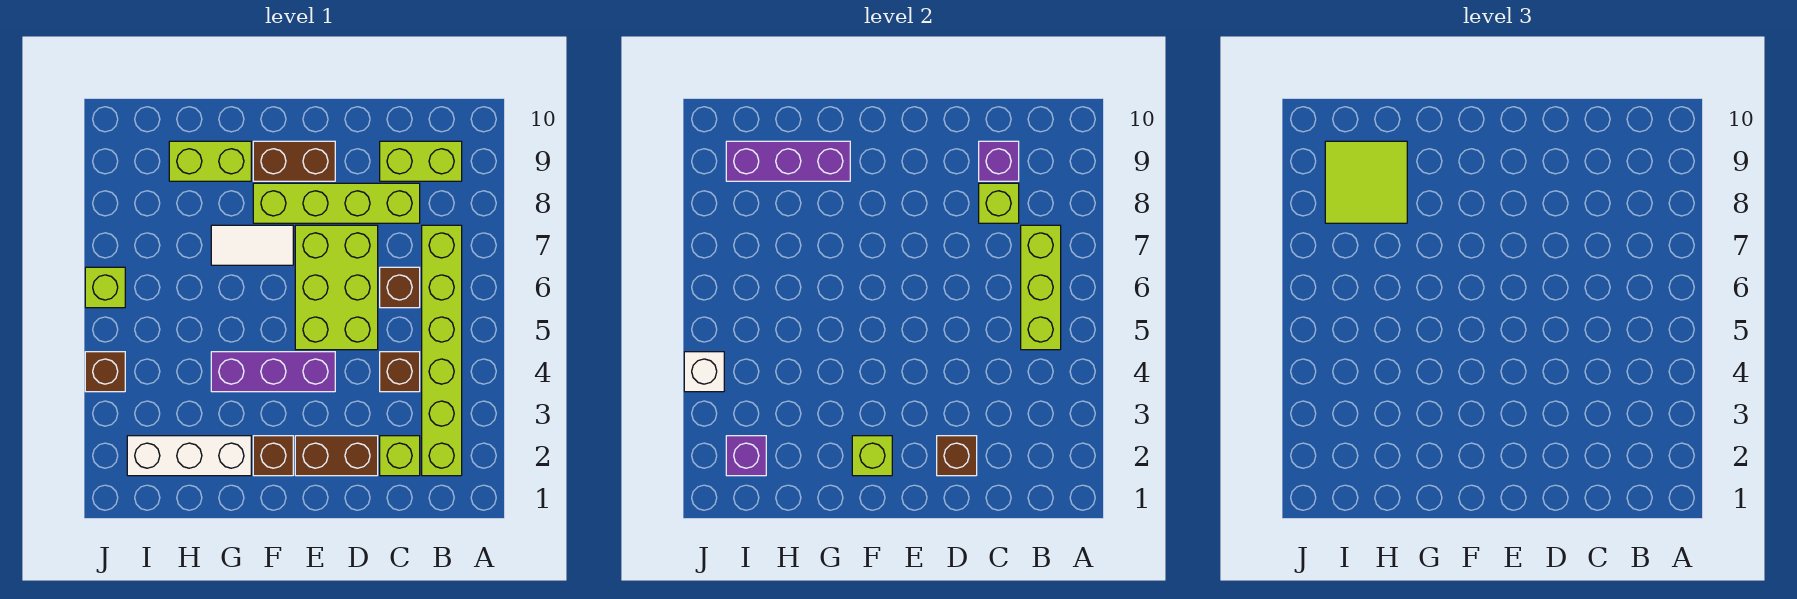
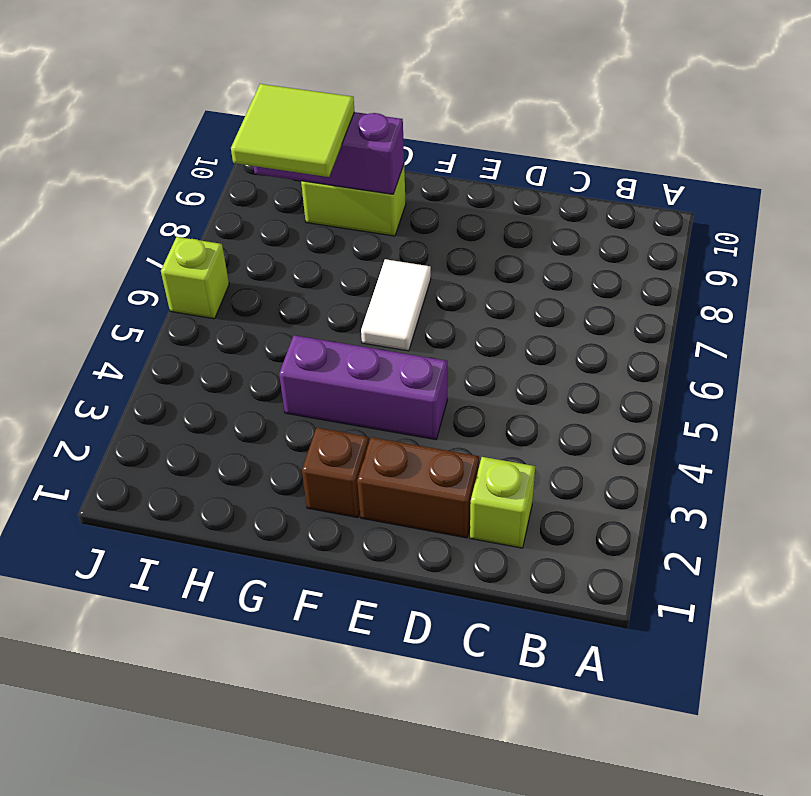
white 1x2 tile [361,259,431,351] -> white 1x2 tile turned to [211,225,293,265]
none -> lime 1x6 brick [422,225,462,476]
none -> lime 1x2 brick [380,141,462,181]
none -> brown 1x1 brick [380,352,420,392]

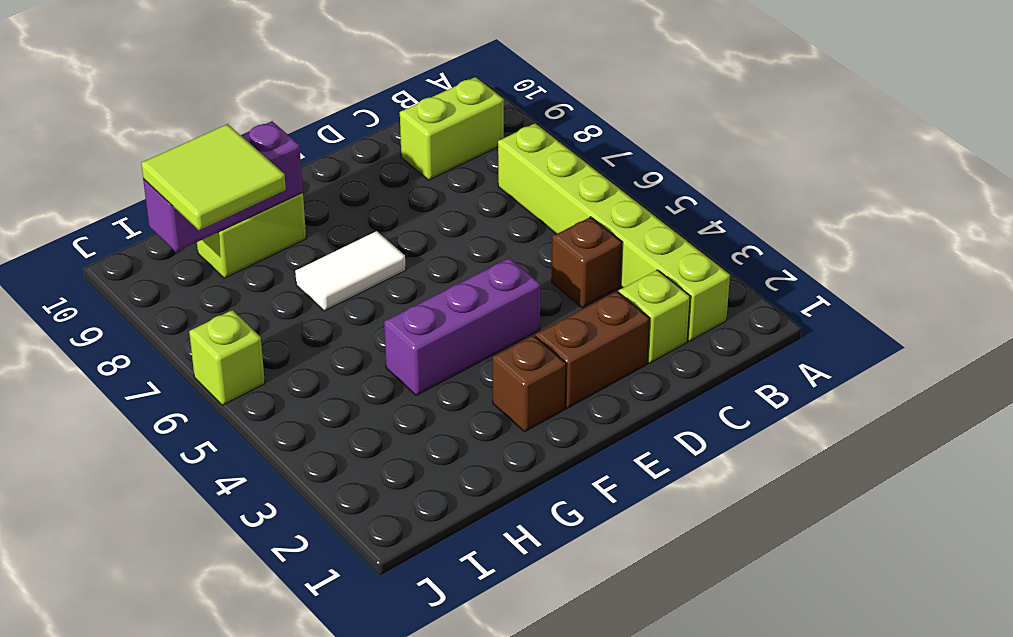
none -> brown 1x1 brick [380,267,420,308]
none -> lime 1x4 brick [253,183,420,223]
none -> lime 2x3 brick [295,225,378,350]

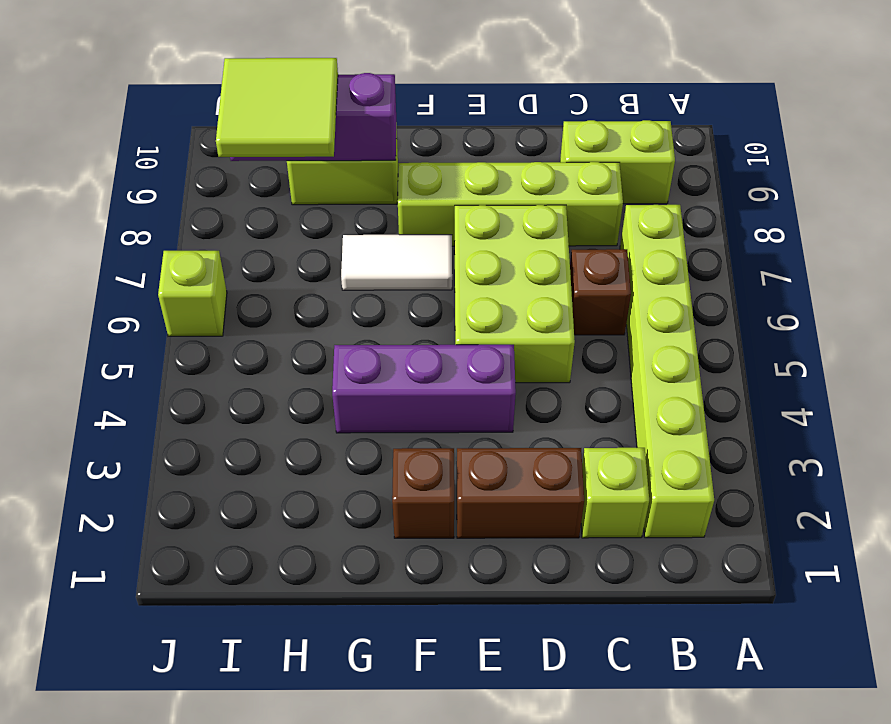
none -> brown 1x1 brick [380,352,420,392]
none -> brown 1x2 brick [253,141,335,181]
none -> white 1x3 brick [127,436,251,476]

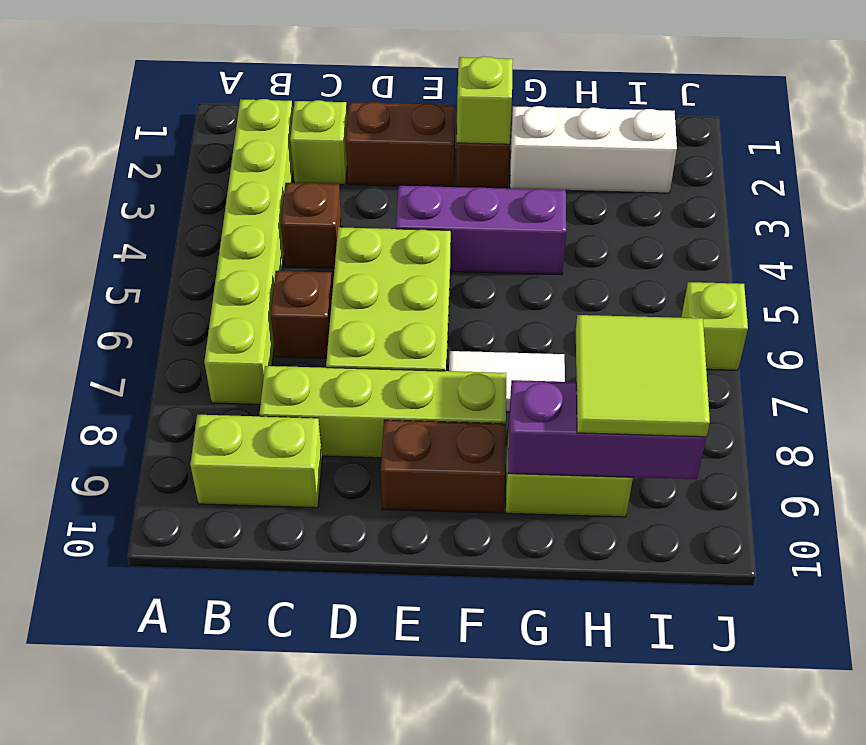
none -> brown 1x1 brick [85,352,125,392]
none -> lime 1x3 brick [1021,225,1061,350]
none -> lime 1x1 brick [979,183,1019,223]

